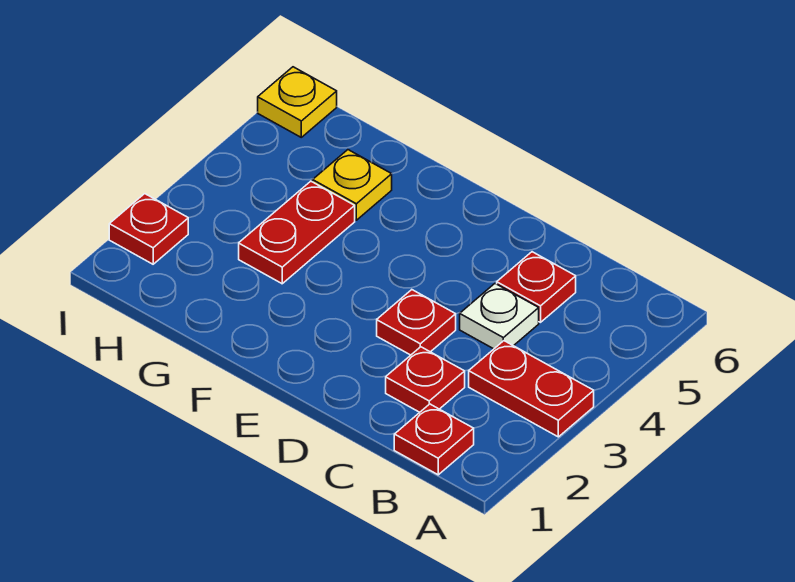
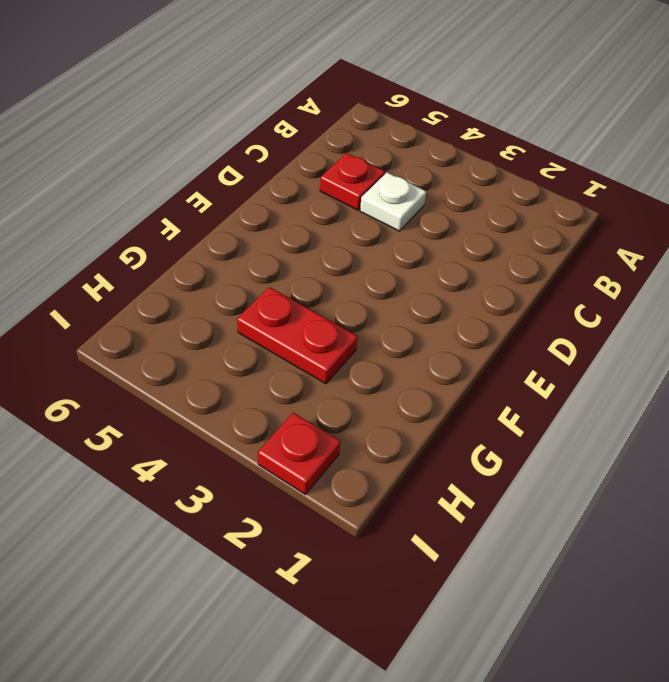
none -> red 1x2 plate [469,341,594,437]
none -> red 1x1 plate [394,404,474,475]

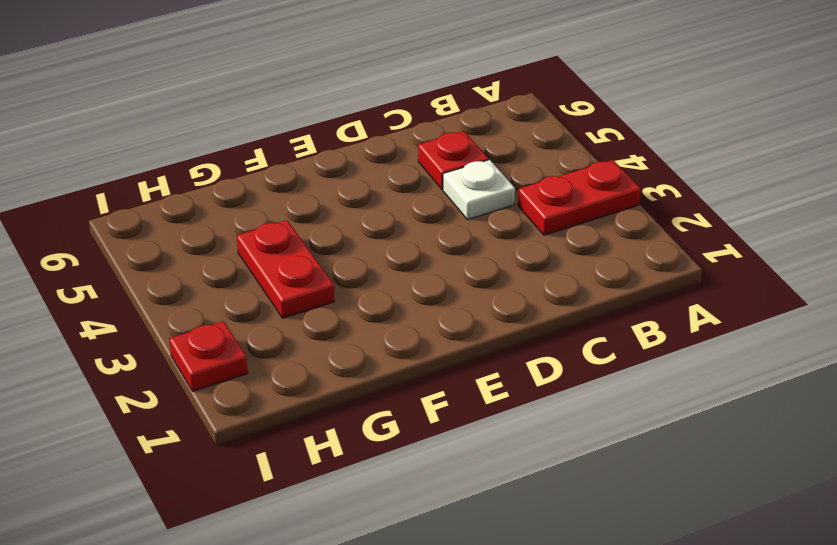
none -> red 1x1 plate [394,404,474,475]
none -> red 1x1 plate [386,347,465,412]

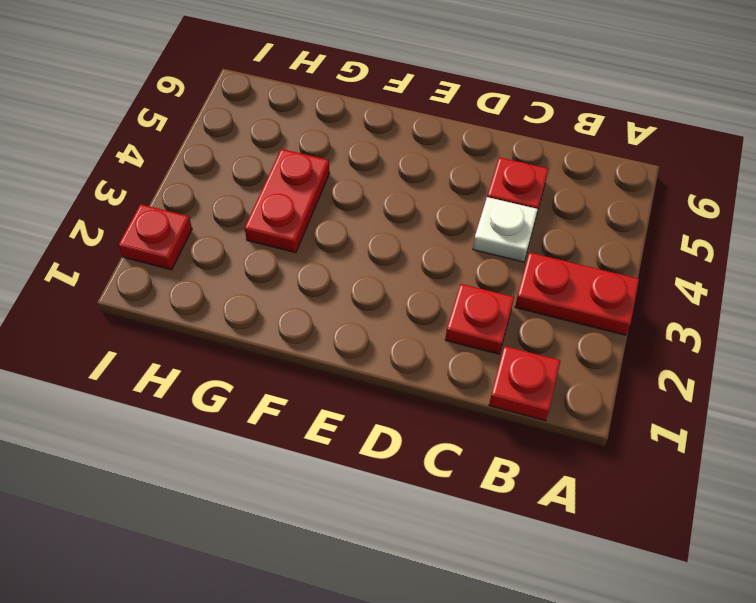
none -> red 1x1 plate [377,290,456,355]
none -> yellow 1x1 plate [313,150,392,220]

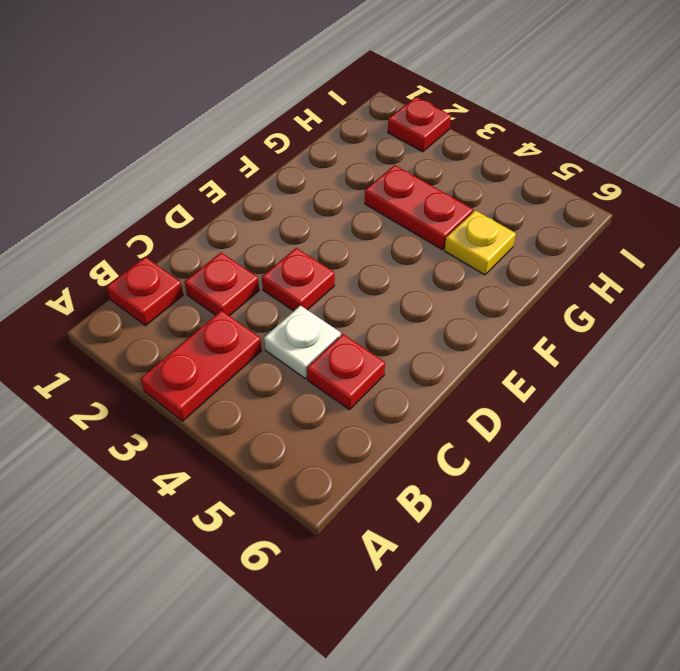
none -> yellow 1x1 plate [258,67,337,137]

